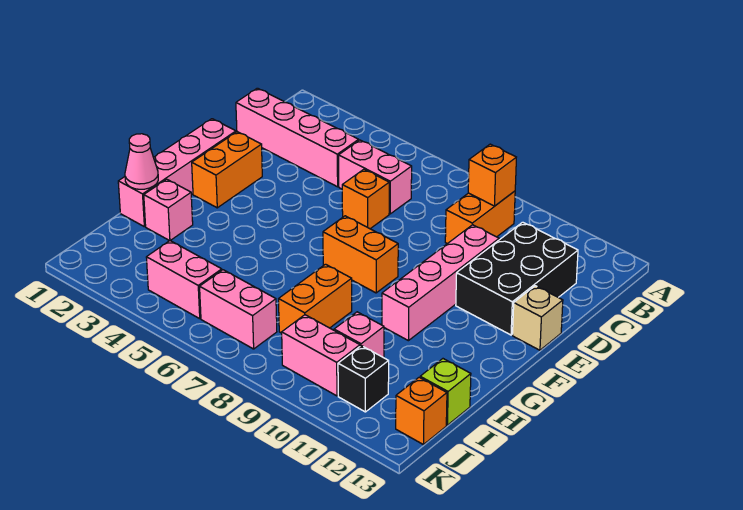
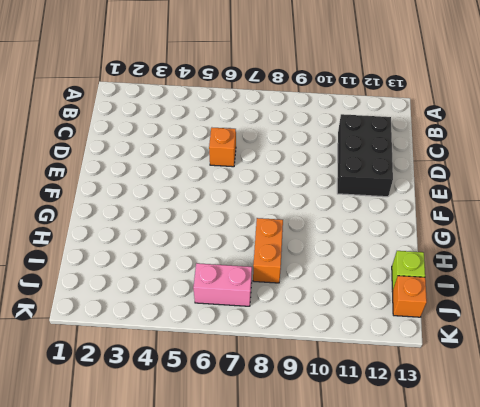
none -> orange 1x2 brick [445,191,515,244]
none -> pink 1x4 brick [236,88,359,187]
none -> pink 1x2 brick [339,140,412,214]

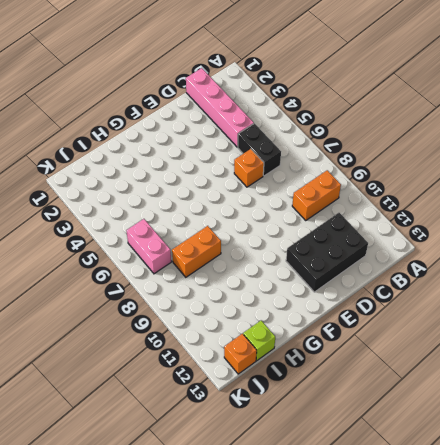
black 1x2 brick [238,123,281,176] -> pink 1x2 brick [339,140,412,214]
none -> pink 1x4 brick [382,225,499,341]
none -> pink 1x4 brick [118,119,236,227]
none -> orange 1x2 brick [192,132,262,208]

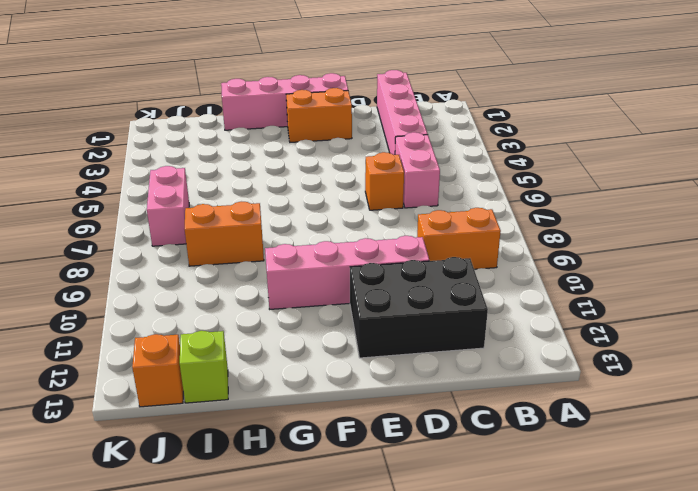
none -> tan 1x1 brick [513,286,563,350]
none -> orange 1x2 brick [323,216,398,293]
none -> pink 1x1 brick [144,179,193,241]

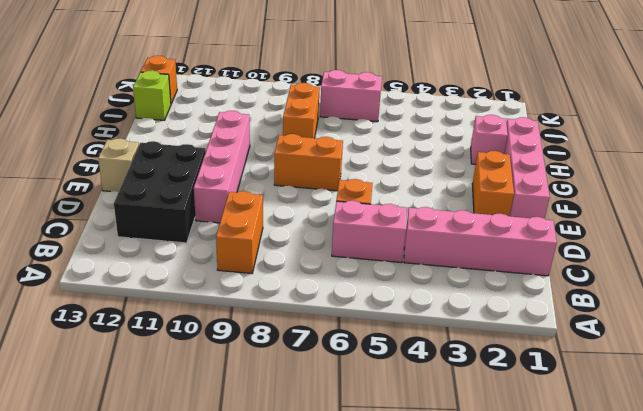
none -> pink 1x1 brick [334,312,384,358]
none -> pink 1x2 brick [146,241,222,319]
none -> pink 1x2 brick [282,315,360,396]

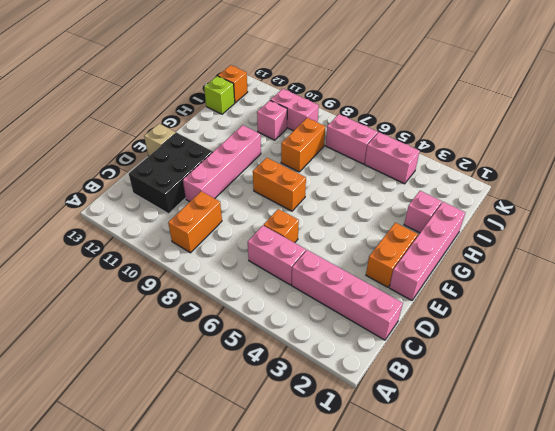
none -> black 1x1 brick [338,346,389,412]
none -> orange 1x1 brick [468,144,516,206]
none -> pink 1x1 cone [125,134,158,189]

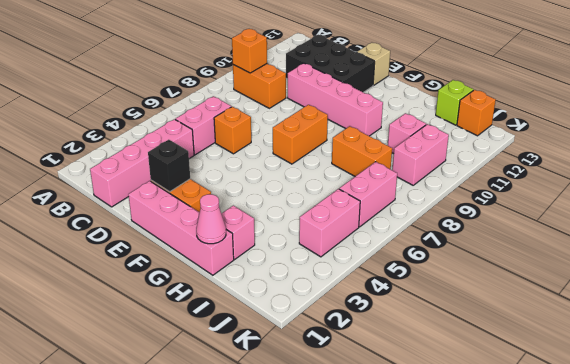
black 1x1 brick [148,140,190,192] -> black 1x1 brick moved to [338,346,389,412]

